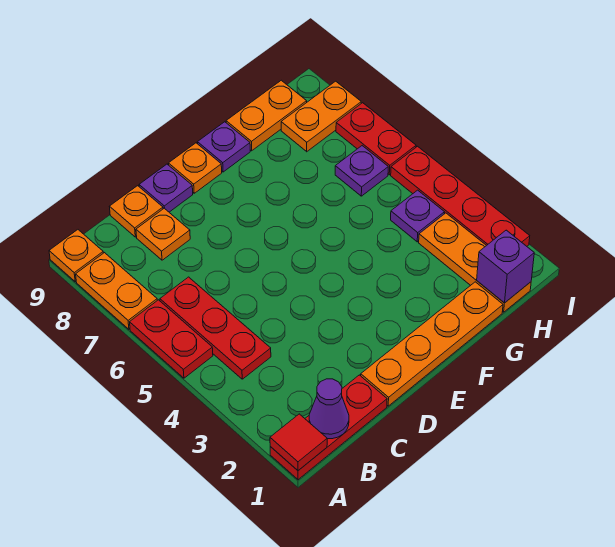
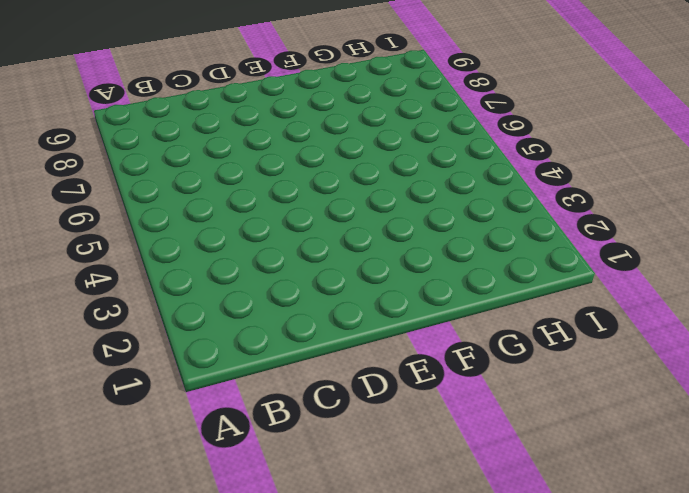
none -> red 1x3 plate [270,375,387,480]
none -> red 1x2 plate [130,300,213,378]
none -> orange 1x2 plate [76,253,157,329]

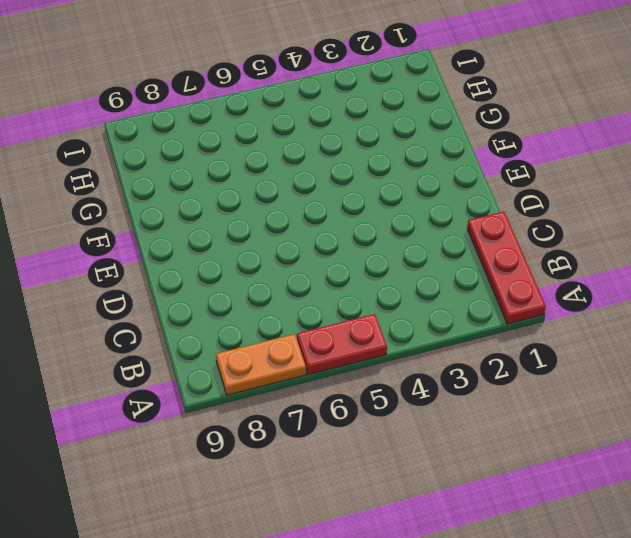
none -> orange 1x1 plate [49,230,103,282]
none -> red 1x3 plate [160,277,271,379]
none -> orange 1x1 plate [136,208,190,260]

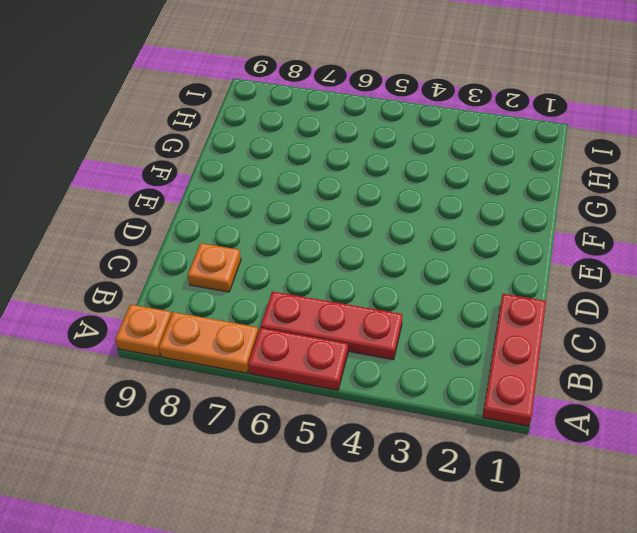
none -> orange 1x1 plate [109,186,163,237]
none -> orange 1x4 plate [361,282,503,406]
none -> purple 1x1 plate [139,164,193,212]

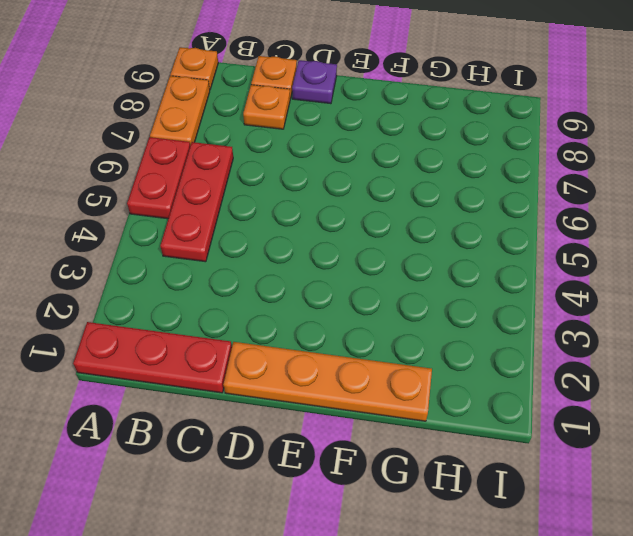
none -> orange 1x1 plate [168,143,222,193]
none -> purple 1x1 plate [197,122,250,172]
none -> orange 1x2 plate [226,80,307,151]

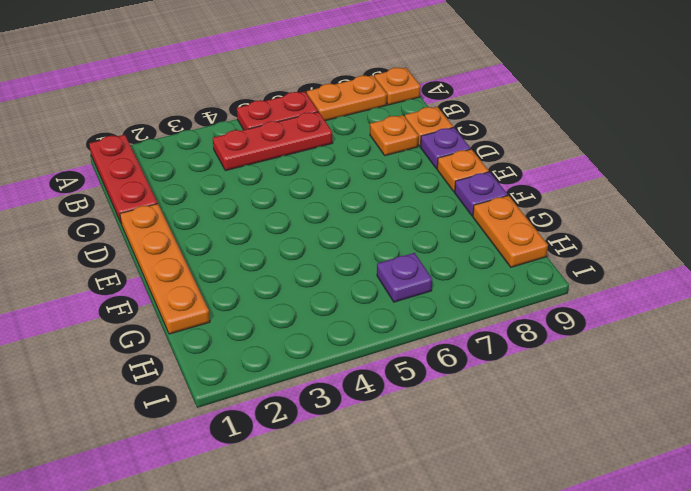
none -> orange 1x3 plate [419,213,531,312]
none -> purple 1x1 plate [391,190,445,242]
none -> orange 1x2 plate [281,81,361,152]

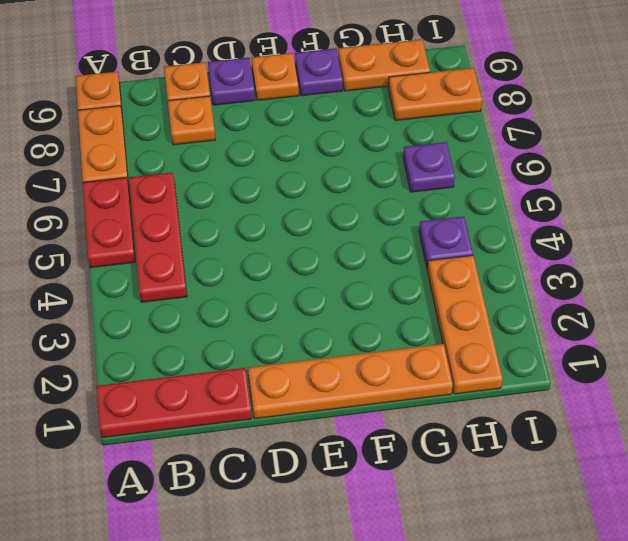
none -> red 1x4 plate [391,146,530,246]
none -> red 1x2 plate [336,103,416,175]
none -> red 1x1 tile [270,414,327,471]

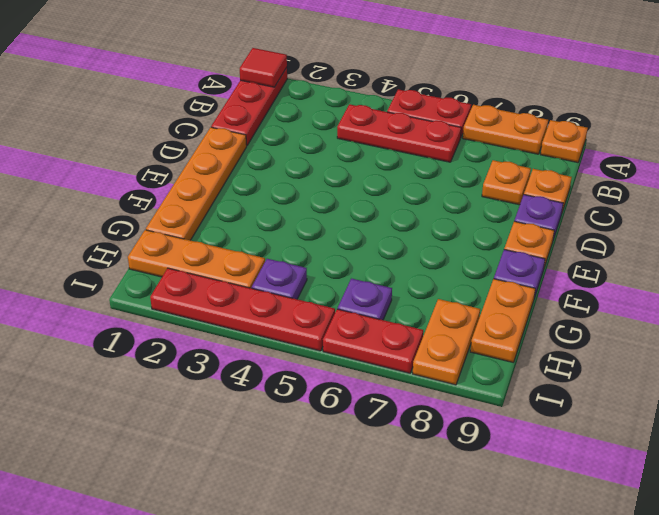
none -> purple 1x1 cone [309,379,349,439]
none -> purple 1x1 brick [477,230,534,303]

